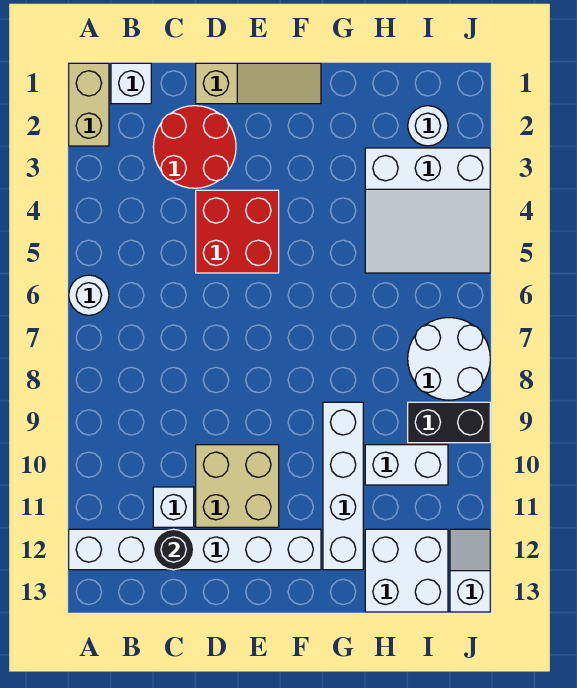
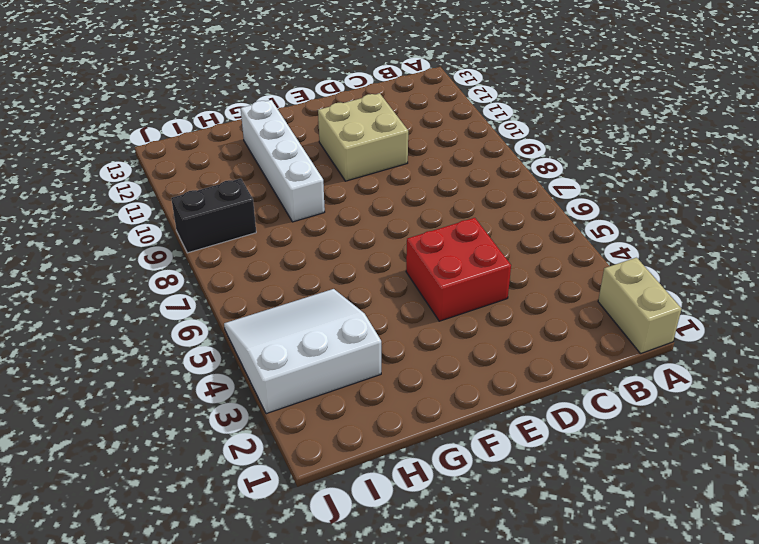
none -> white 1x1 round brick [69,275,109,315]
none -> white 1x6 brick [69,529,321,570]
none -> white 1x1 brick [111,63,151,104]

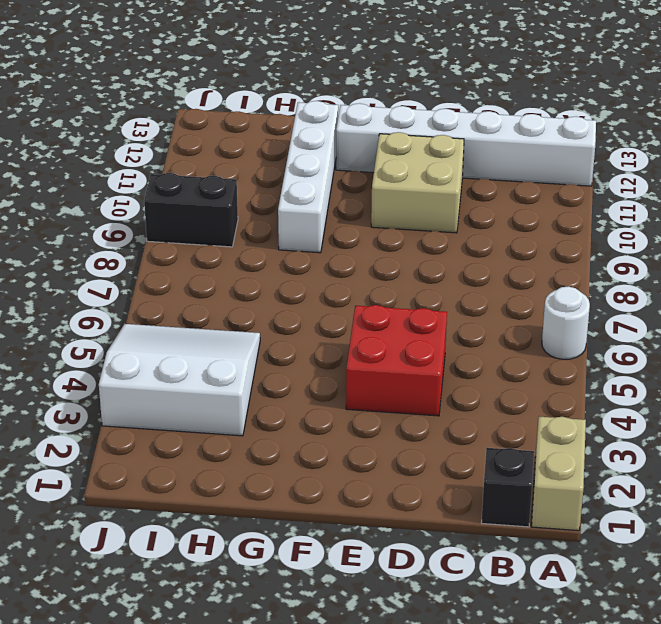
black 1x1 brick [481,448,534,527] -> white 1x1 brick [111,63,151,104]
none -> red 2x2 round brick [153,106,236,188]
none -> white 1x1 brick [153,487,194,527]
none -> tan 1x3 slope [196,63,321,104]

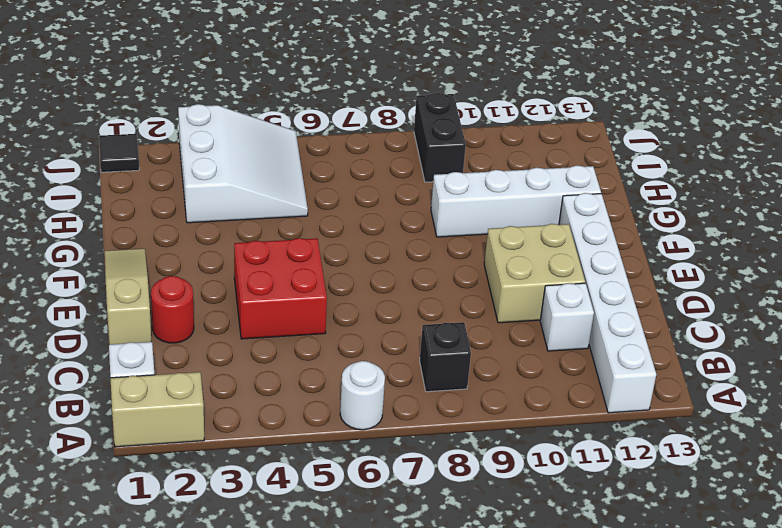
black 1x1 brick [420,322,471,392] -> none
red 1x1 round brick [151,276,194,343] -> red 2x2 round brick [153,106,236,188]
black 1x1 tile [99,134,139,172] -> none
none -> white 1x2 brick [365,445,448,485]
none -> white 2x2 brick [365,529,448,612]
none -> white 1x1 round brick [408,106,448,146]

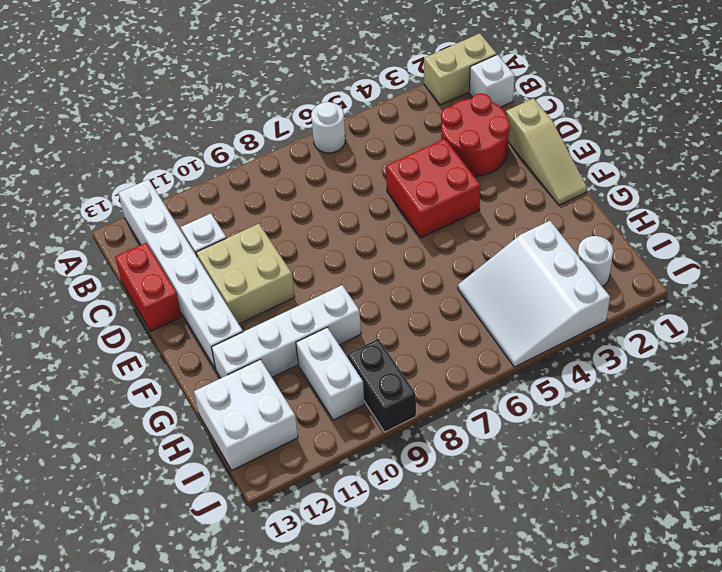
red 1x2 brick [115,243,182,331] -> none
none -> white 2x2 round brick [408,318,490,400]
none -> white 1x2 slope [450,529,490,612]
none -> black 1x1 round brick [153,529,194,570]

